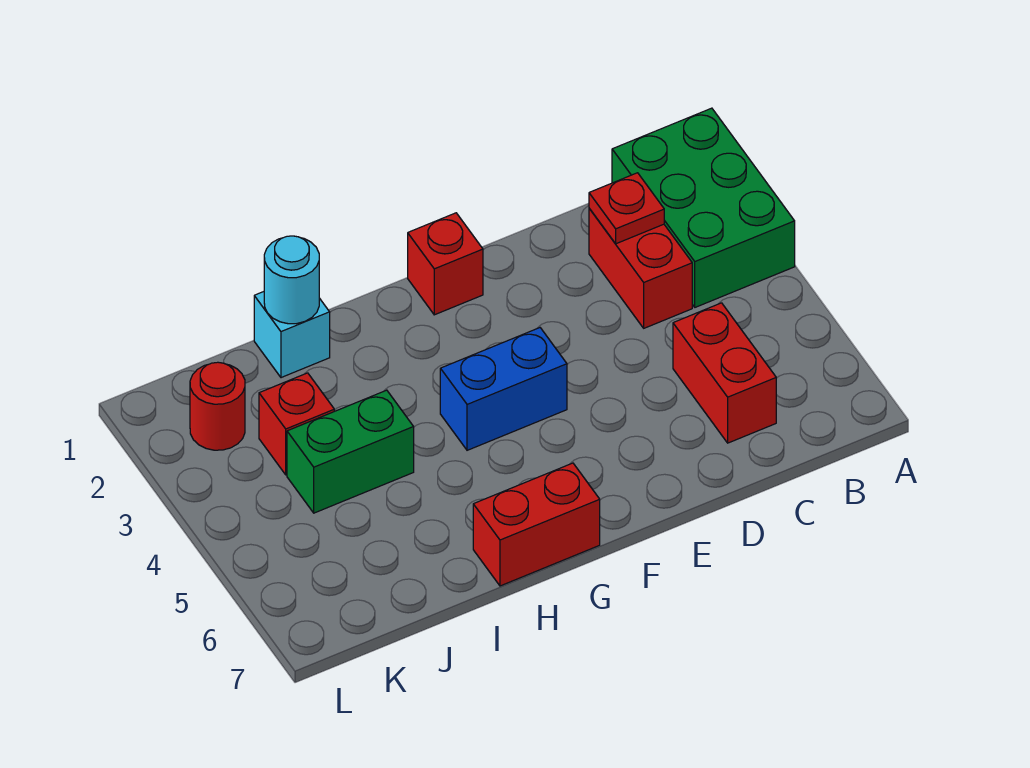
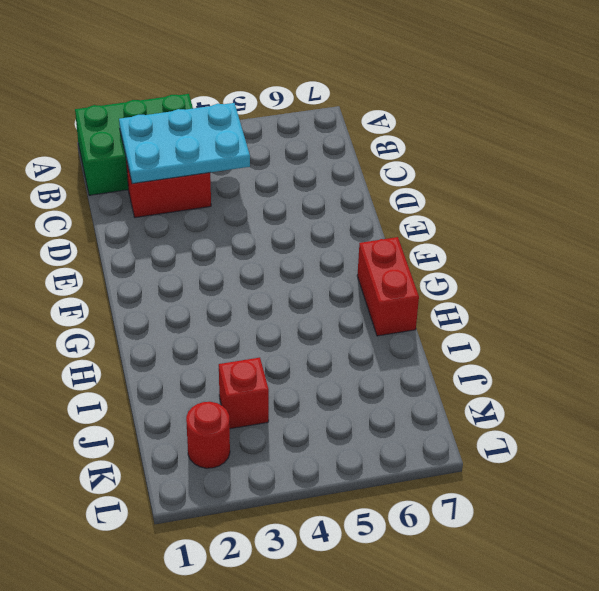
cyan 2x3 plate [119,103,250,184] -> red 1x1 plate [589,173,664,244]
none -> red 1x2 brick [673,303,776,443]
none -> red 1x1 brick [408,213,483,315]
none -> blue 1x2 brick [440,328,567,450]

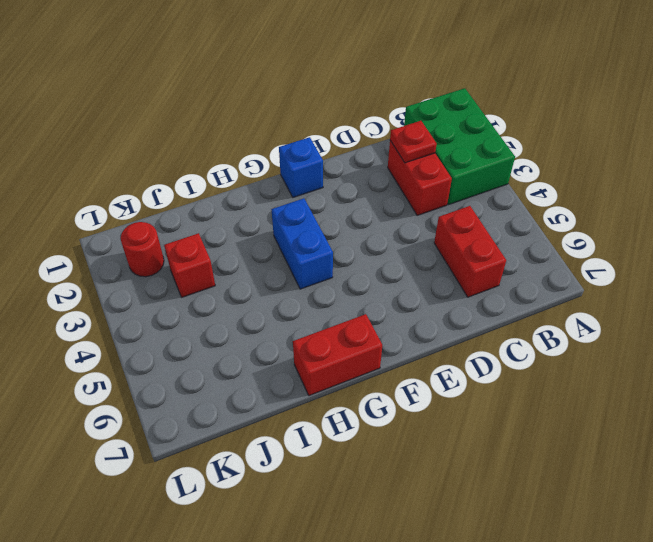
blue 1x1 brick [279,137,323,198] -> red 1x1 brick [408,213,483,315]
blue 1x2 brick [271,198,333,289] -> blue 1x2 brick turned to [440,328,567,450]
none -> cyan 1x1 brick [254,292,330,378]
none -> green 1x2 brick [287,390,414,513]
none -> cyan 1x1 round brick [264,236,319,324]

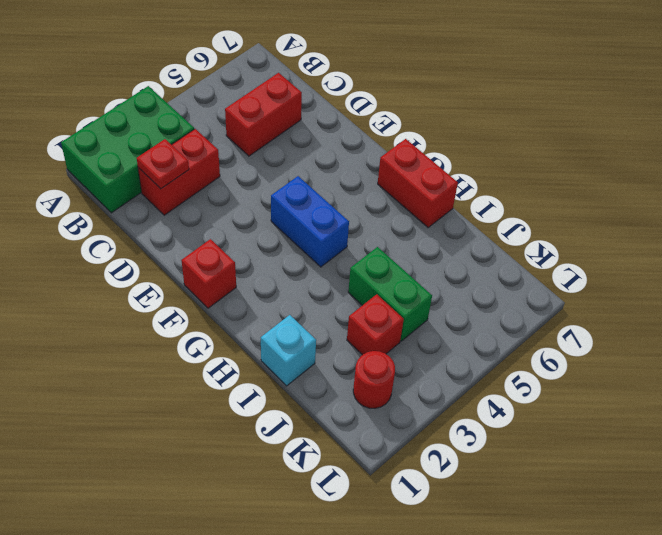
none -> cyan 1x1 round brick [264,236,319,324]

